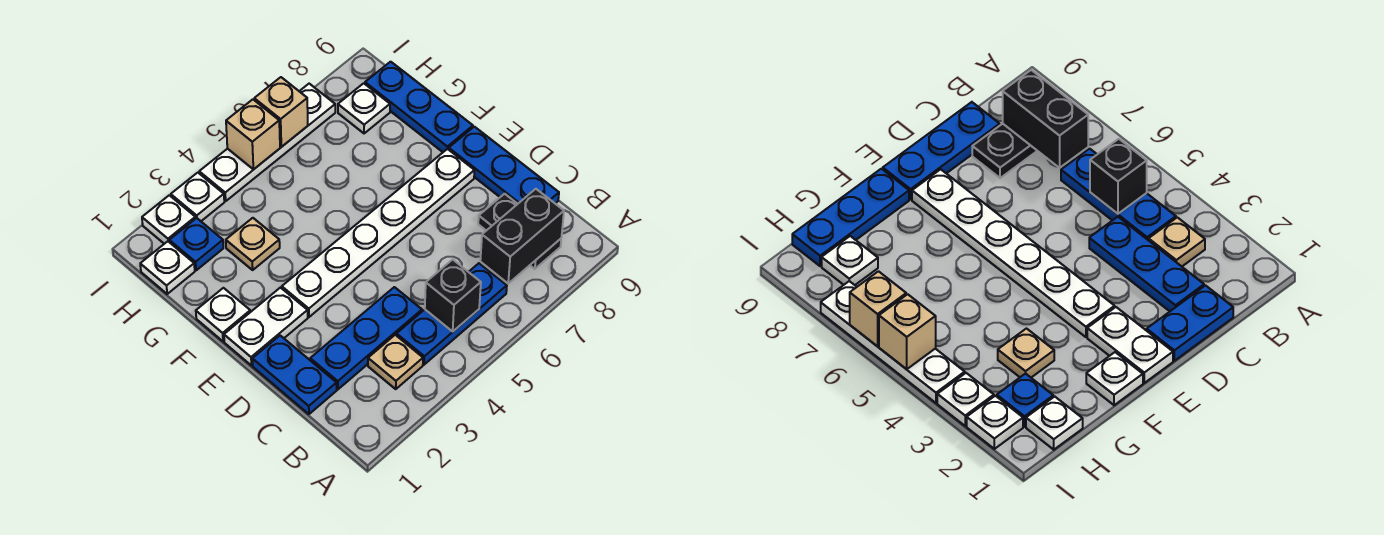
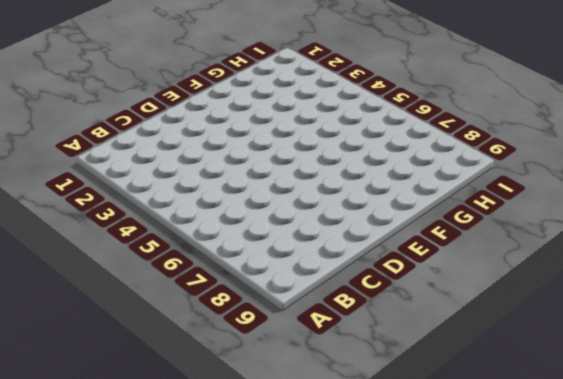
none -> tan 1x1 plate [368,335,423,389]
none -> blue 1x3 plate [397,263,507,365]
none -> black 1x2 plate [478,194,561,269]

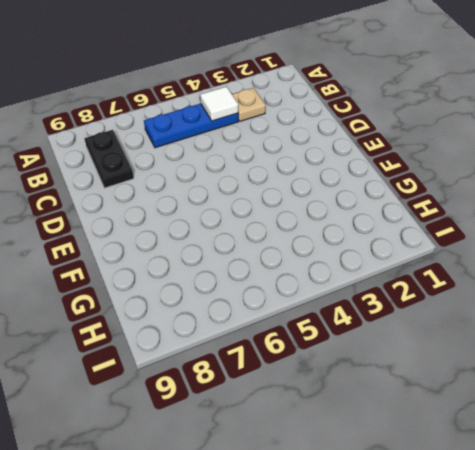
white 1x1 tile [200,87,238,121] -> none
none -> blue 1x2 plate [252,336,337,414]
none -> blue 1x3 plate [310,287,422,389]
none -> blue 1x3 plate [449,127,559,204]

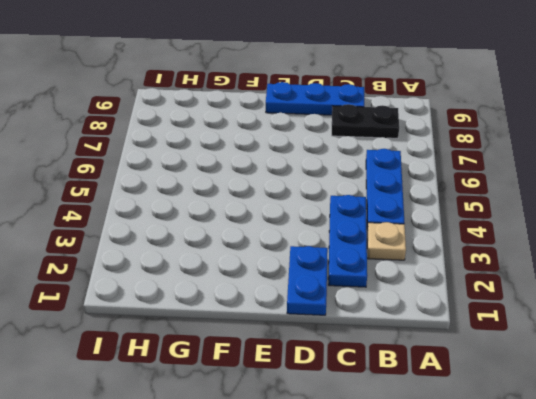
blue 1x2 plate [287,246,328,315] -> blue 1x2 plate turned to [252,336,337,414]
none -> white 1x2 plate [224,288,308,365]
none -> white 1x6 plate [282,149,474,317]
none -> white 1x1 plate [196,288,250,341]

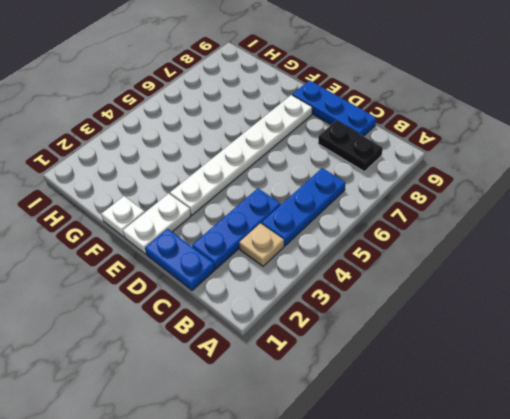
none -> blue 1x3 plate [365,62,473,152]
none -> tan 1x1 plate [226,218,280,270]
none -> white 1x1 plate [140,241,195,294]

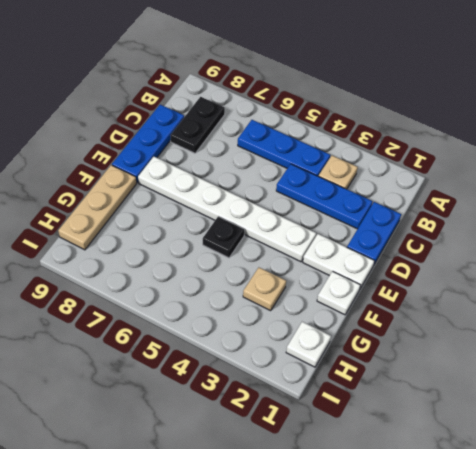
black 1x1 plate [203,217,245,258] -> none
tan 1x3 plate [58,165,137,250] -> blue 1x3 plate [365,62,473,152]
none -> blue 1x1 plate [169,218,223,270]
none -> white 1x1 plate [338,83,390,133]
none -> white 1x1 plate [142,195,195,244]

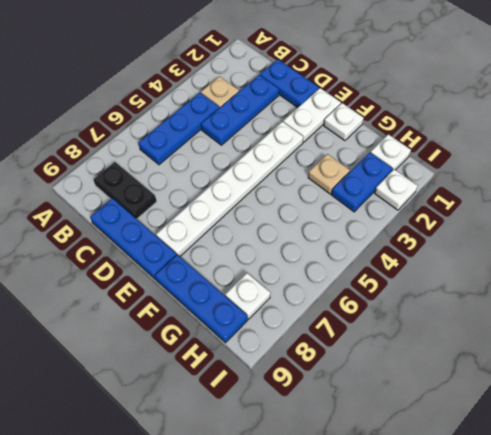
blue 1x2 plate [332,152,393,212] -> blue 1x1 plate [169,218,223,270]
none -> white 1x1 plate [171,173,224,221]
none -> white 1x4 plate [199,84,335,201]
none -> black 1x1 brick [425,259,481,331]

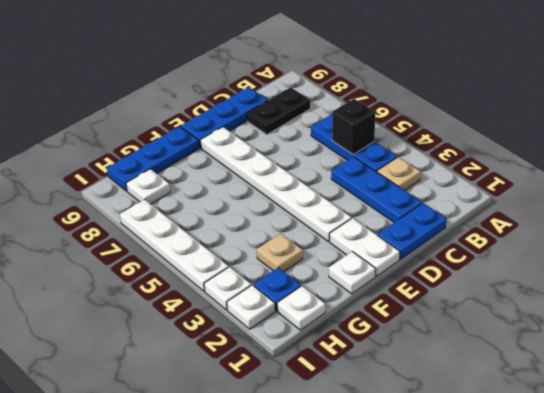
none -> black 1x2 brick [480,189,564,283]
none -> tan 1x1 brick [226,99,280,169]
none -> tan 1x1 brick [254,77,308,147]

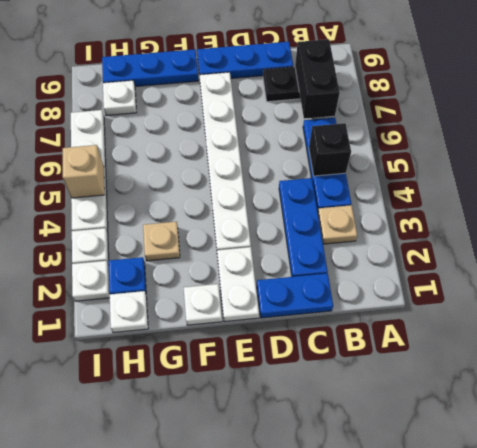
none -> tan 1x1 brick [254,77,308,147]

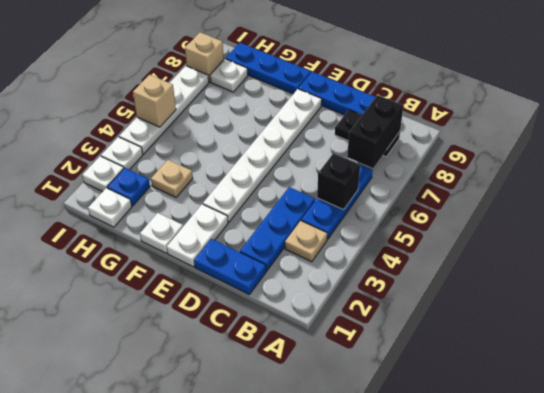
tan 1x1 brick [185,32,224,82] -> tan 1x1 brick moved to [254,77,308,147]

